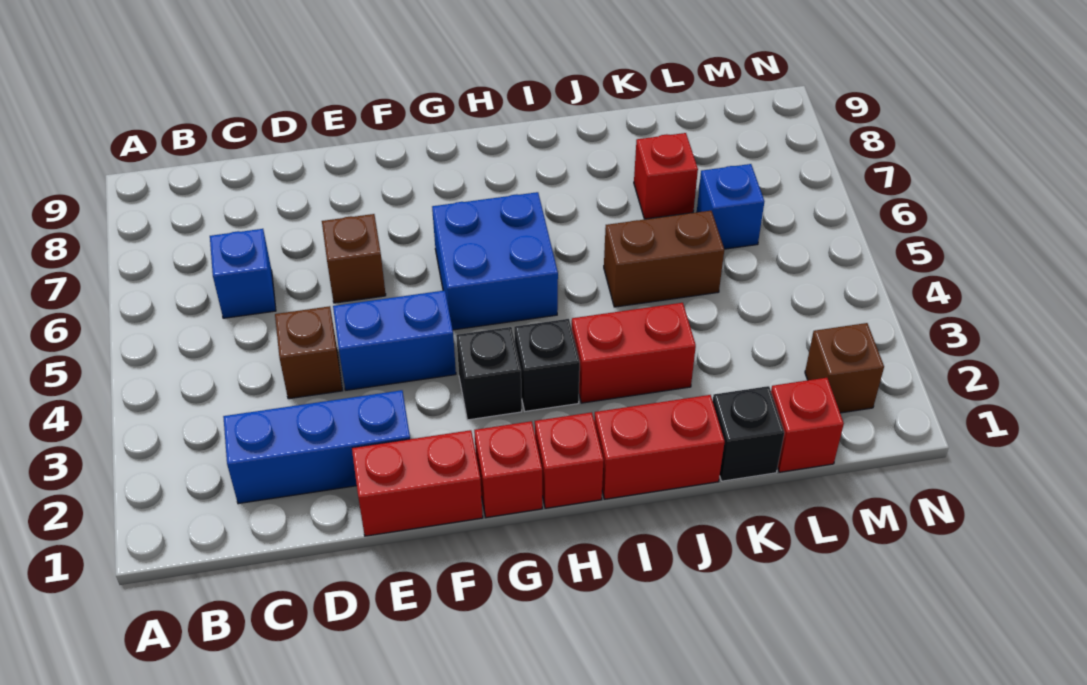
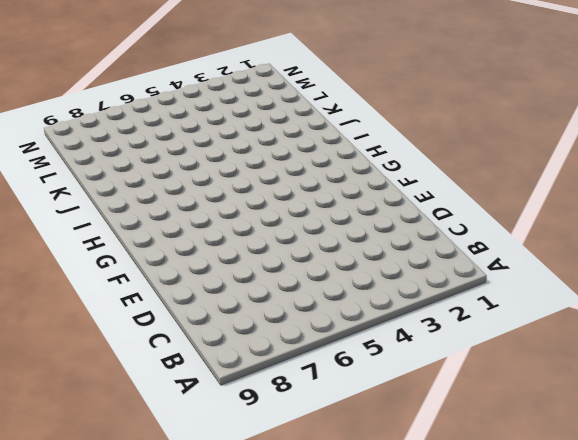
none -> blue 1x3 brick [223,390,410,504]
none -> blue 1x1 brick [210,229,276,318]
none -> brown 1x1 brick [275,306,343,399]

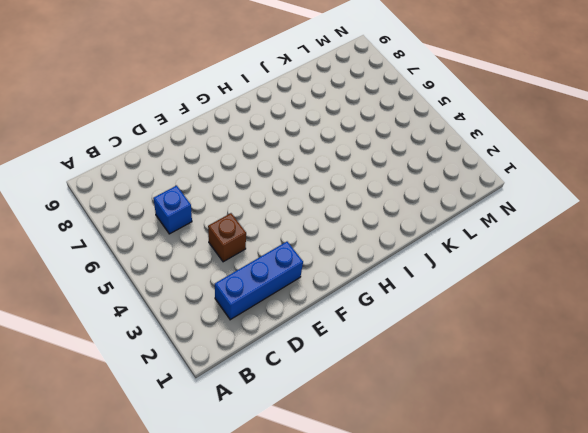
none -> red 1x2 brick [352,430,483,536]
none -> blue 1x2 brick [333,291,456,390]
none -> brown 1x1 brick [322,214,386,303]

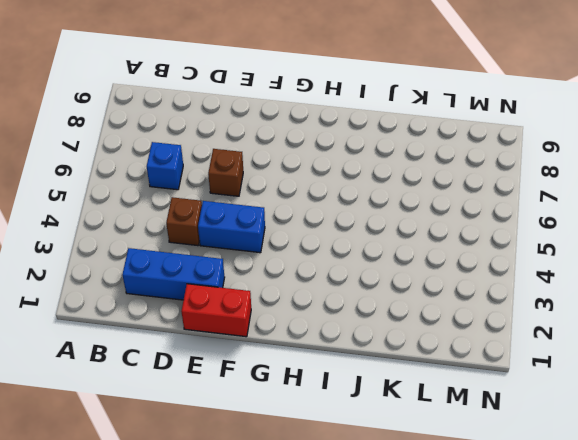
none -> red 1x1 brick [474,421,542,518]
none -> black 1x1 brick [456,327,522,420]
none -> blue 2x2 brick [432,192,558,330]

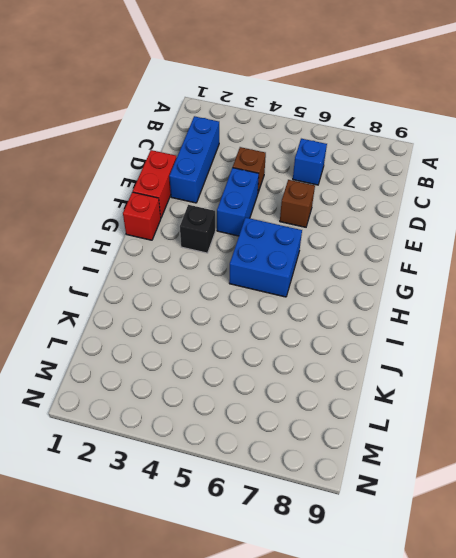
none -> red 1x1 brick [535,412,604,508]
none -> black 1x1 brick [514,319,580,411]
none -> red 1x2 brick [594,395,725,499]

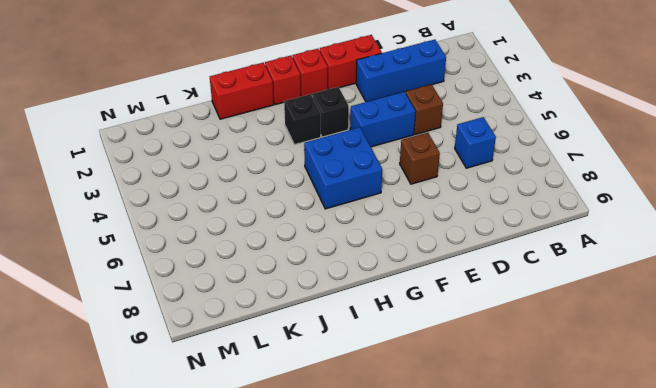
none -> red 1x2 brick [572,303,696,403]
none -> brown 1x2 brick [604,211,724,307]
none -> black 1x1 brick [713,386,784,481]

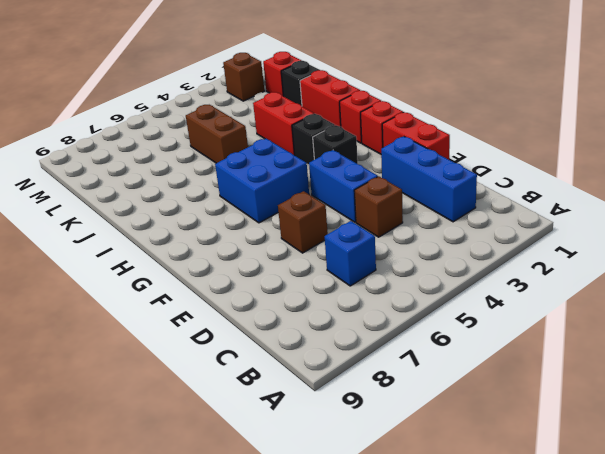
none -> red 1x1 brick [634,133,698,219]
none -> blue 1x1 brick [697,164,764,249]

